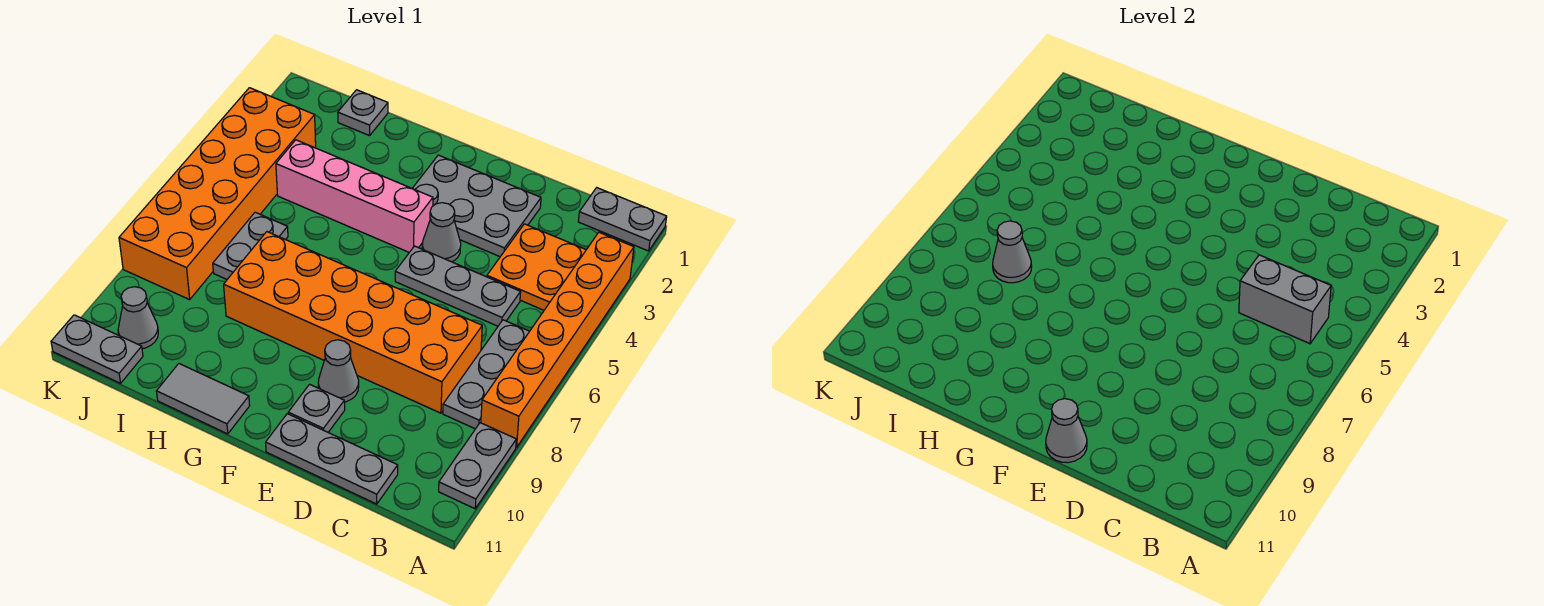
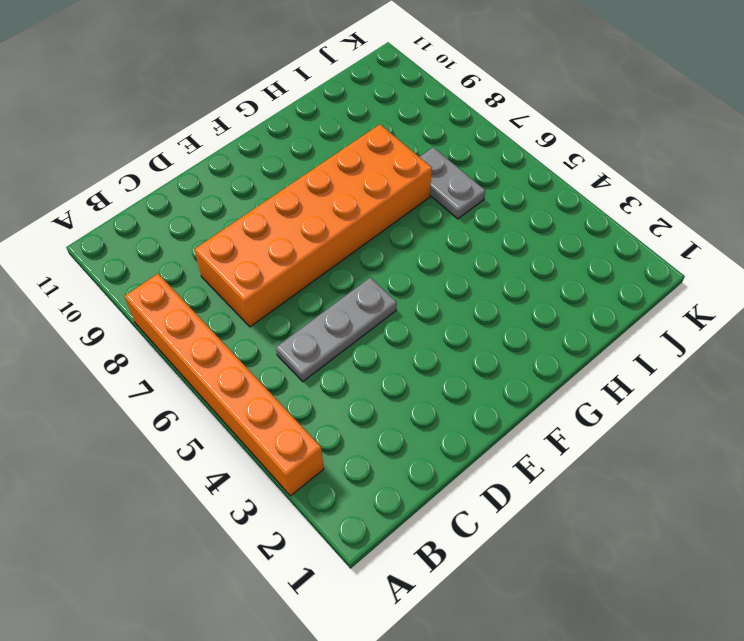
none -> grey 1x2 plate [578,188,667,251]
none -> grey 1x2 plate [439,423,516,509]
none -> orange 2x2 plate [487,224,586,310]

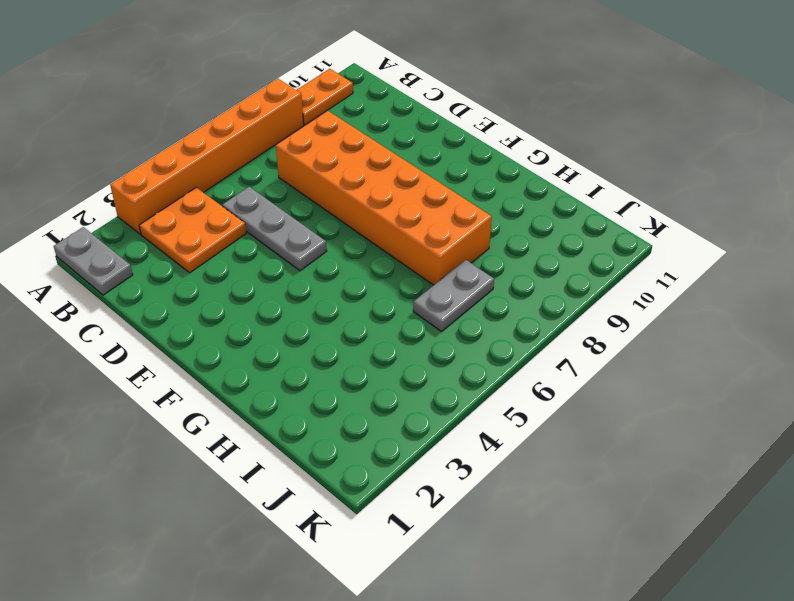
orange 1x2 plate [297,69,353,125] -> grey 1x2 plate [439,423,516,509]
none -> grey 1x3 plate [443,320,530,429]
none -> grey 1x3 plate [266,414,398,504]
none -> grey 2x3 plate [412,155,541,257]

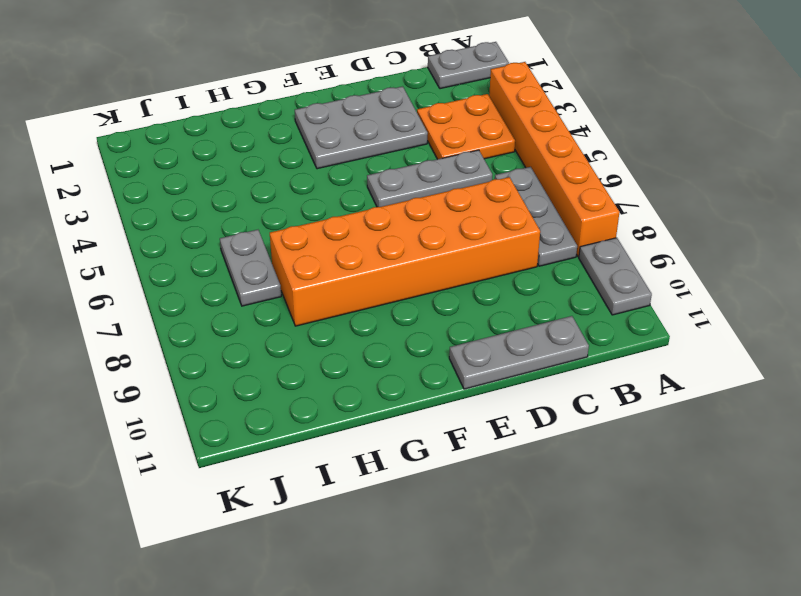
none -> grey 1x1 cone [422,203,461,262]
none -> grey 1x1 cone [318,340,359,402]
none -> grey 1x1 plate [288,384,345,432]

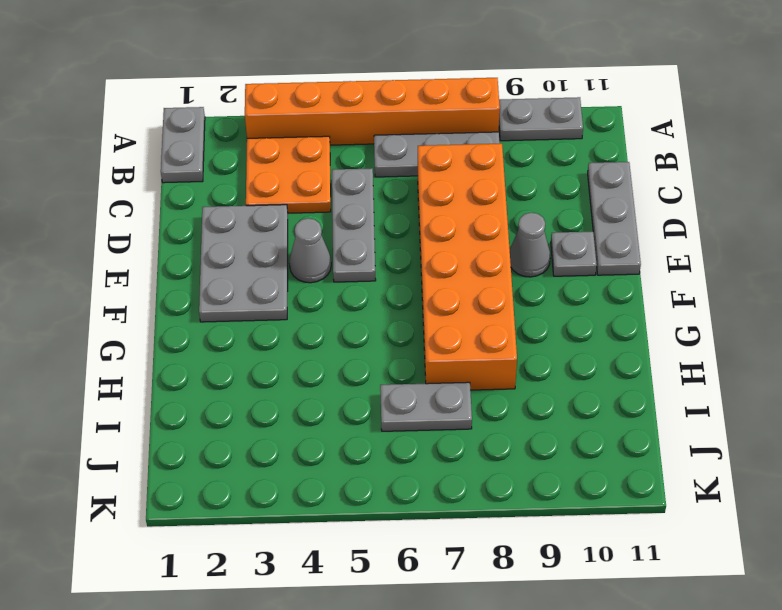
none -> pink 1x4 brick [276,140,433,252]
none -> grey 1x2 tile [156,364,250,434]
none -> grey 1x1 plate [338,90,388,136]

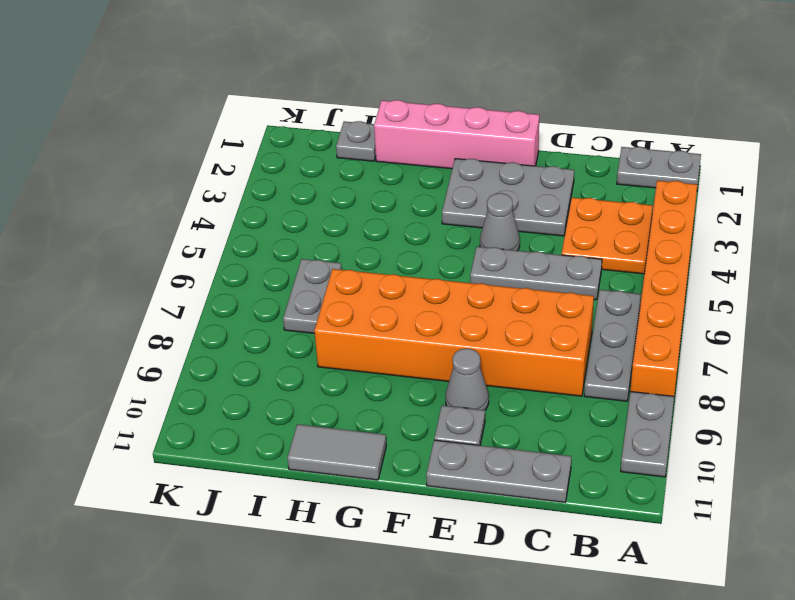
pink 1x4 brick [374,100,539,169] -> pink 1x4 brick moved to [276,140,433,252]
none -> orange 2x6 brick [119,88,316,299]
none -> grey 1x1 cone [118,287,158,349]
none -> grey 1x2 plate [51,315,143,383]

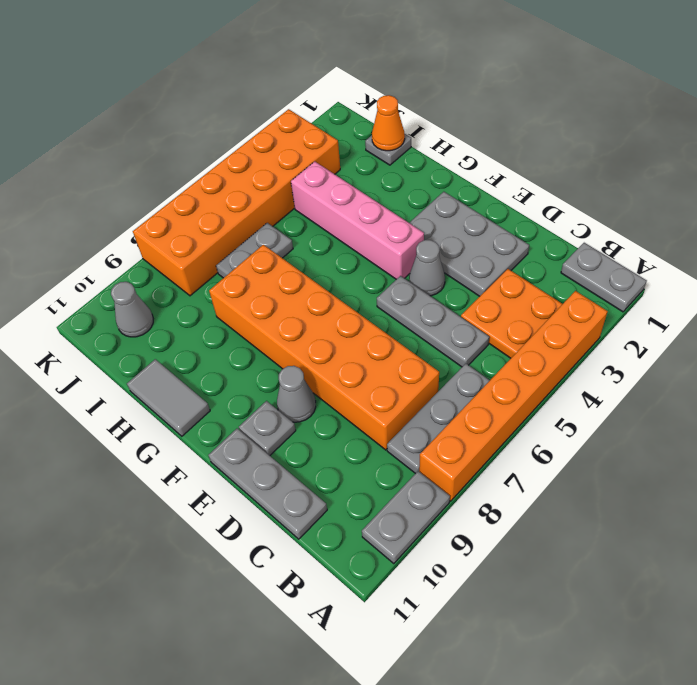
orange 1x1 cone [372,95,405,151] -> none
none -> grey 1x2 plate [51,315,143,383]
none -> grey 1x2 brick [1239,255,1331,344]
none -> grey 1x1 cone [1046,399,1087,463]

